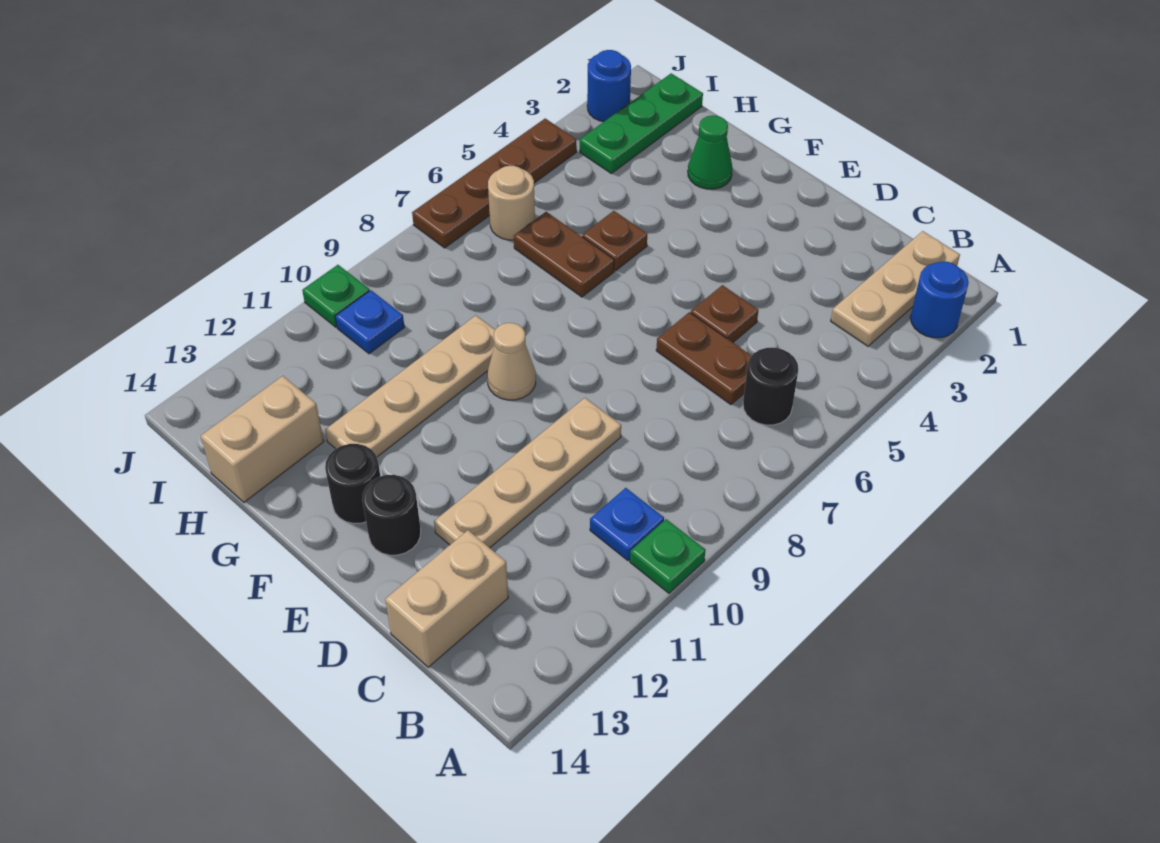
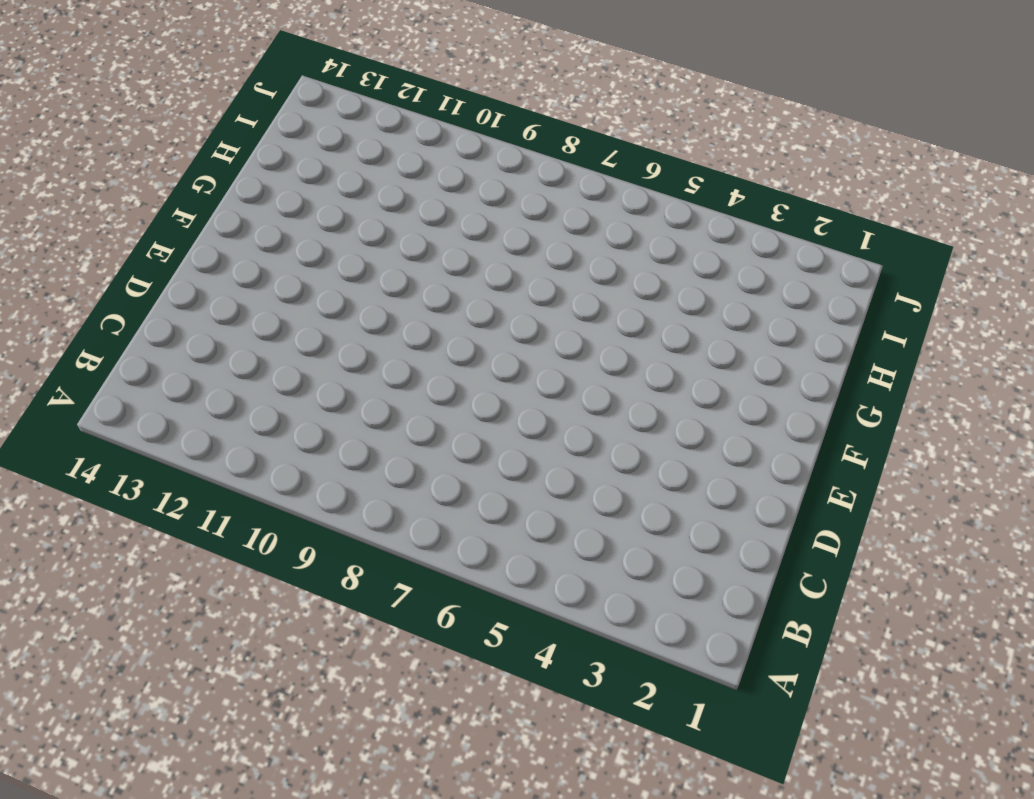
none -> blue 1x1 round brick [910,262,969,338]
none -> green 1x1 plate [630,519,706,593]
none -> tan 1x3 plate [831,231,960,346]

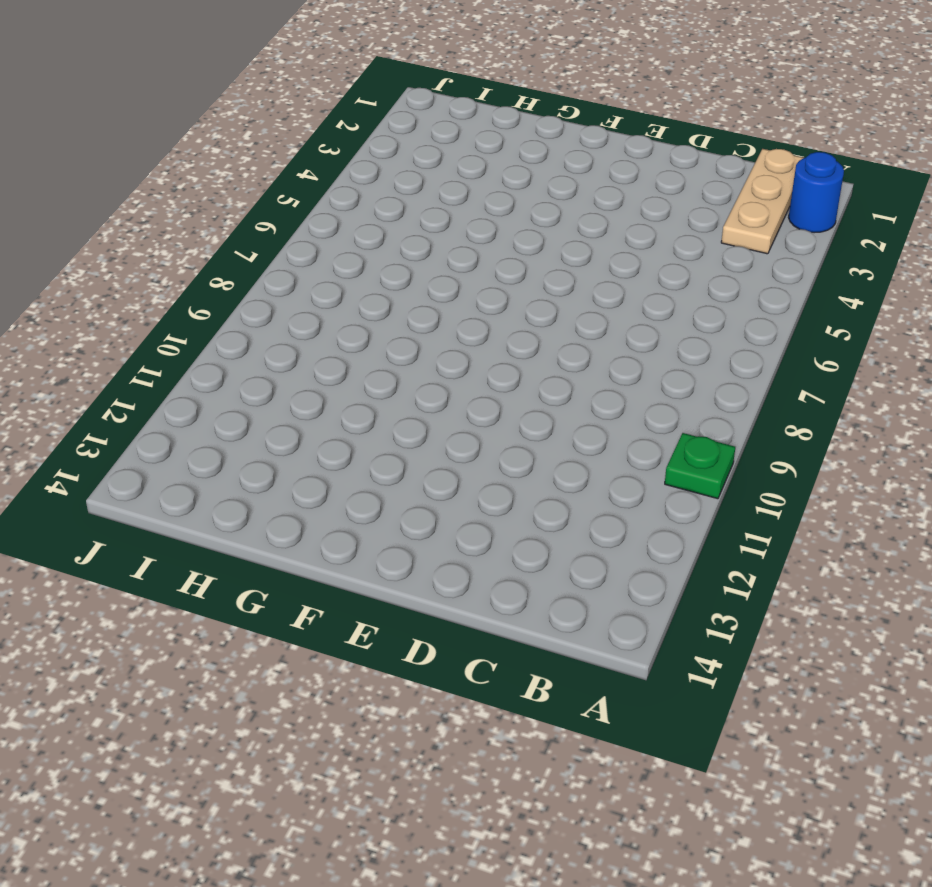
none -> black 1x1 round brick [743,347,798,425]
none -> blue 1x1 plate [590,488,664,561]
none -> brown 1x2 plate [656,312,751,405]

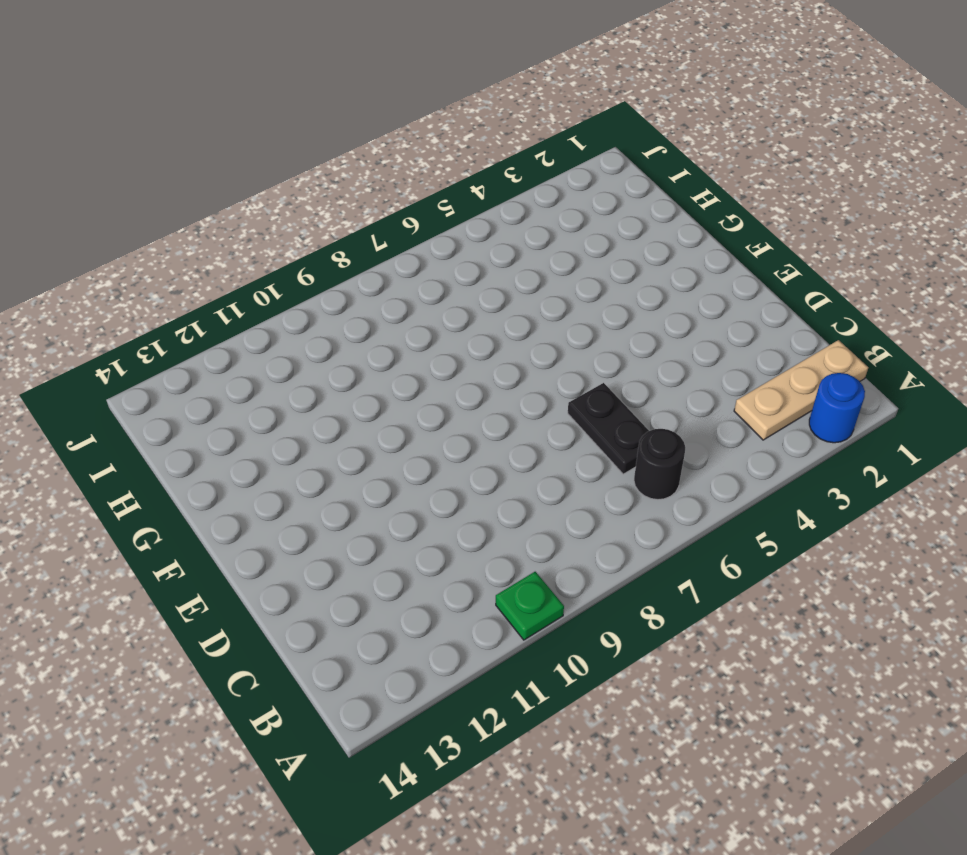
black 1x2 plate [568,383,649,474] -> brown 1x2 plate [656,312,751,405]
none -> blue 1x1 plate [590,488,664,561]
none -> tan 1x2 brick [385,530,508,667]
none -> brown 1x1 plate [691,285,758,342]

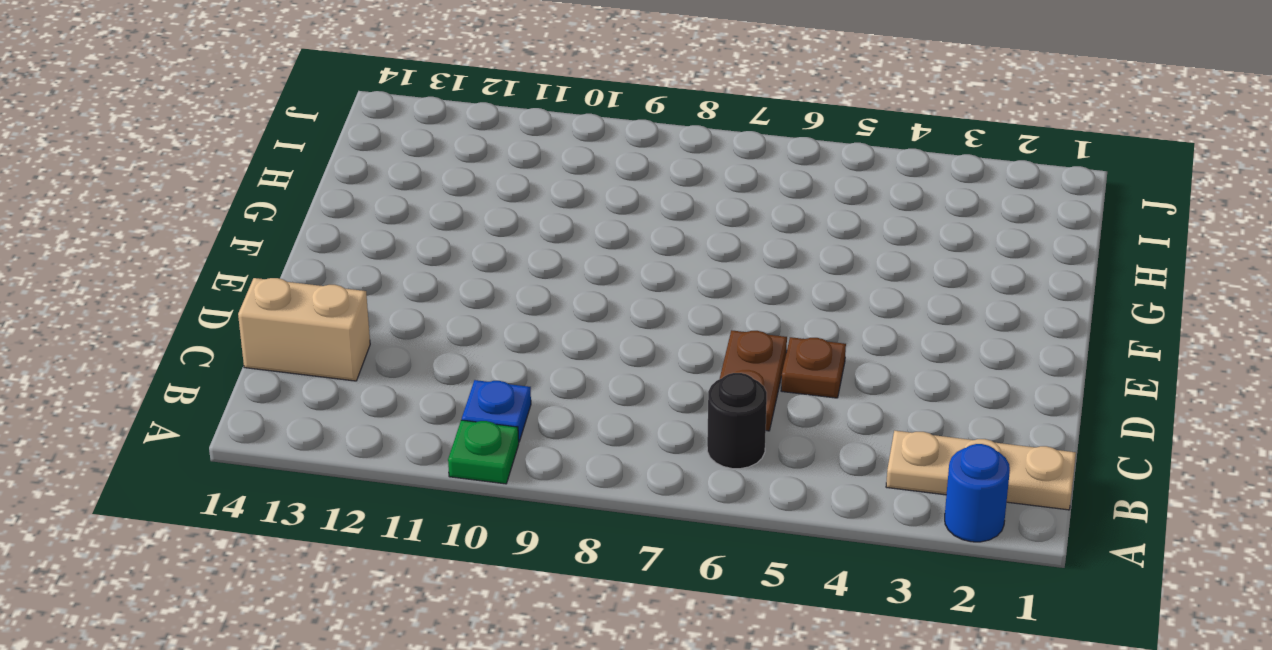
none -> tan 1x4 plate [434,398,621,548]
none -> black 1x1 round brick [362,475,421,555]
none -> tan 1x1 cone [487,323,536,400]

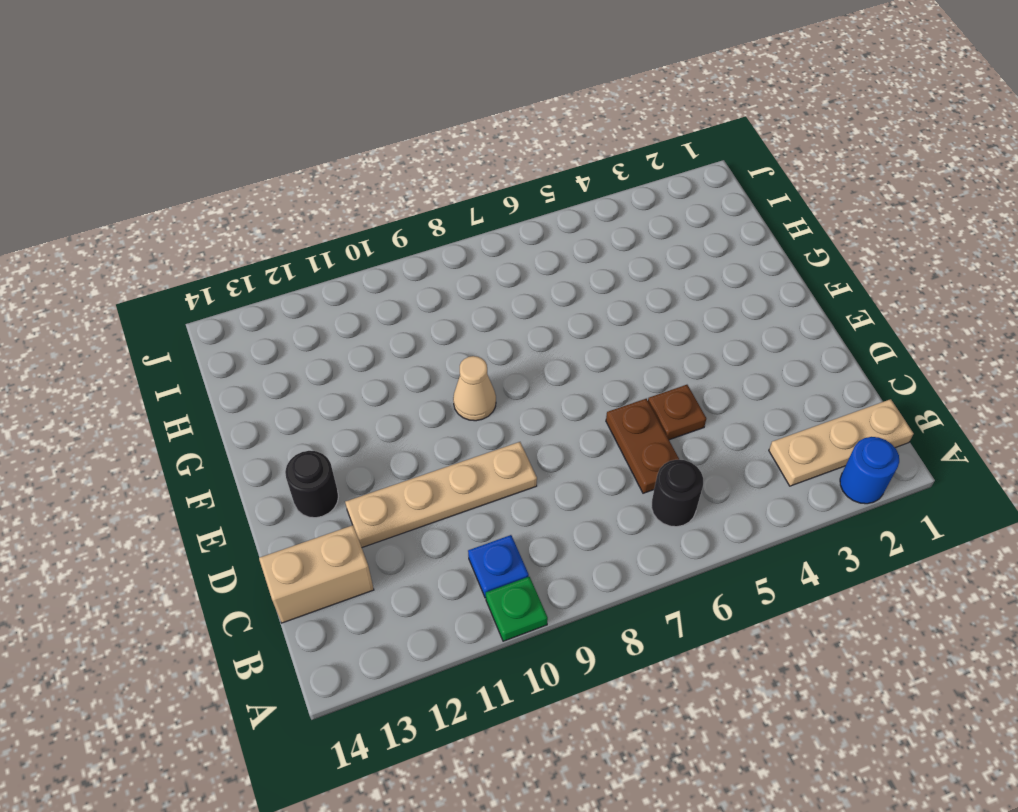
none -> black 1x1 round brick [325,444,380,523]
none -> green 1x1 cone [688,116,732,189]
none -> brown 1x1 plate [582,211,647,271]

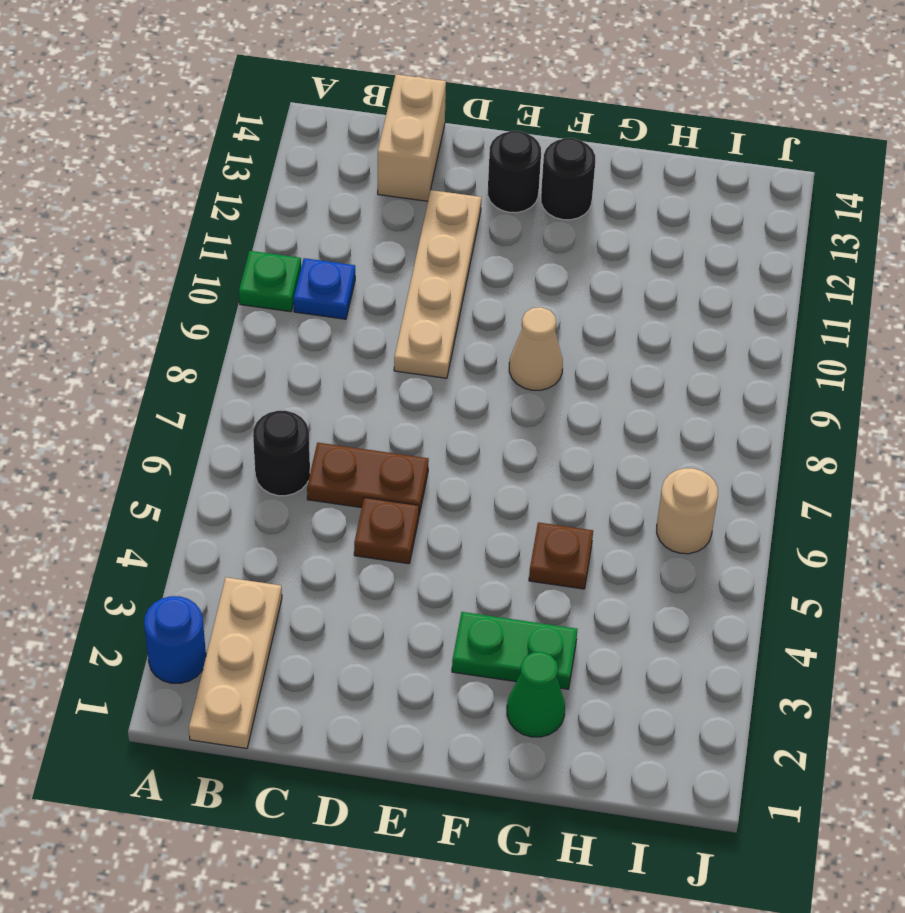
green 1x2 plate [452,612,578,689] -> none
none -> brown 1x2 plate [514,212,614,297]
none -> tan 1x4 plate [325,315,495,457]
none -> tan 1x2 brick [201,376,324,502]

